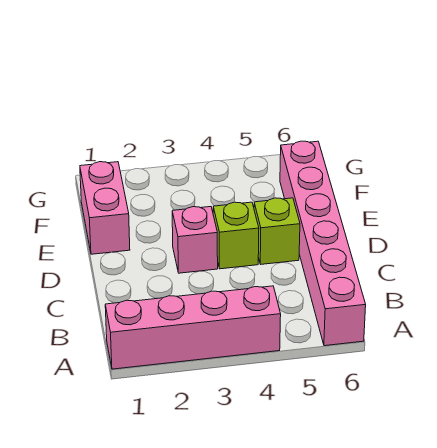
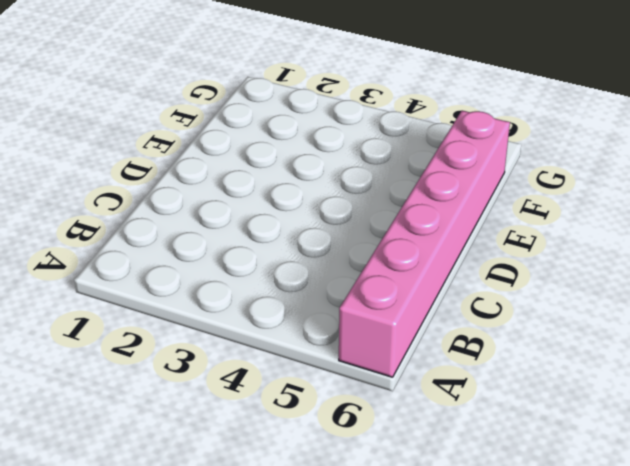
none -> pink 1x4 brick [105,286,281,369]
none -> pink 1x1 brick [172,207,218,273]

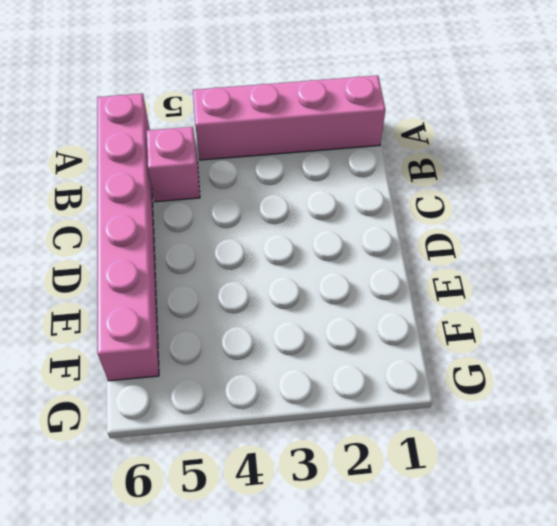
pink 1x1 brick [147,127,200,202] -> pink 1x1 brick moved to [172,207,218,273]
none -> lime 1x1 brick [213,202,259,269]
none -> lime 1x1 brick [254,198,300,264]

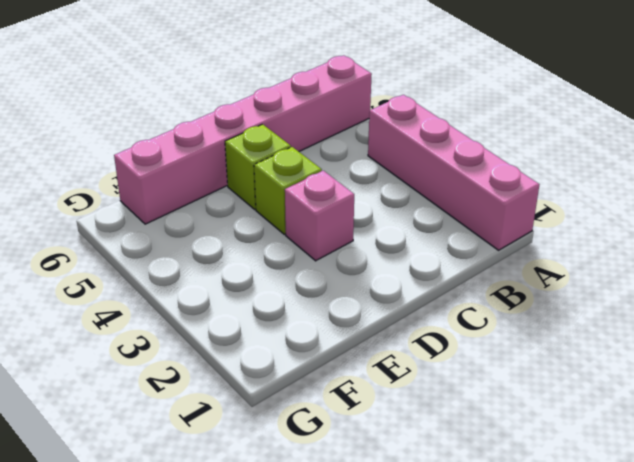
none -> pink 1x2 brick [80,162,130,254]

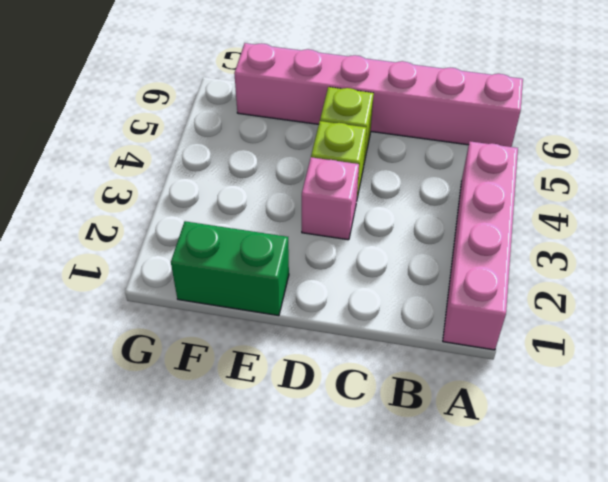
green 1x2 brick [171,221,289,316] -> pink 1x2 brick [80,162,130,254]

